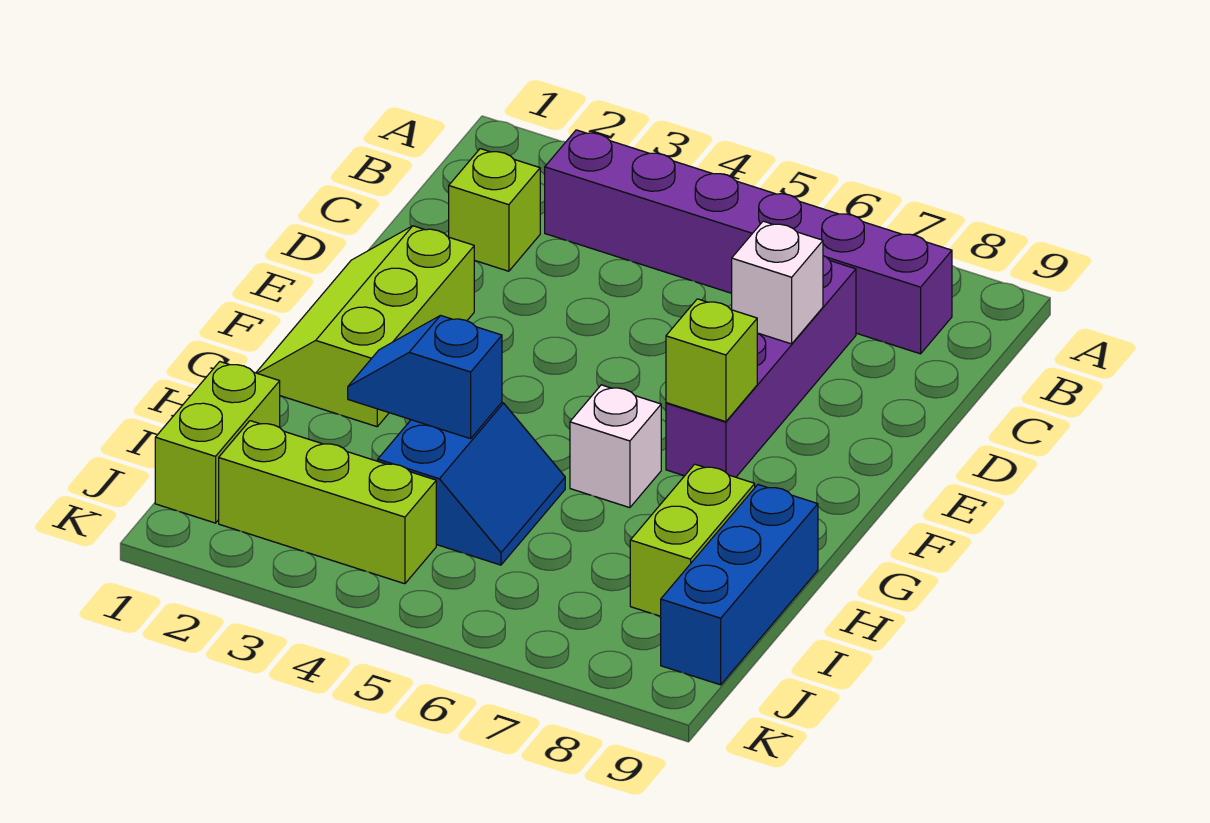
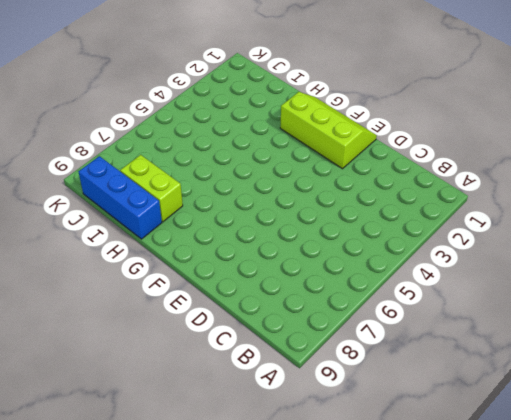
none -> purple 1x6 brick [545,130,952,354]
none -> lime 1x1 brick [449,149,540,271]
none -> purple 1x4 brick [666,256,856,477]

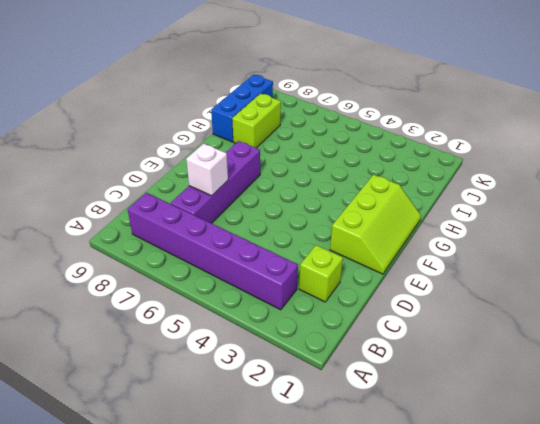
none -> white 1x1 brick [570,385,661,508]
none -> blue 2x2 slope [378,403,565,565]
none -> lime 1x2 brick [155,362,280,523]

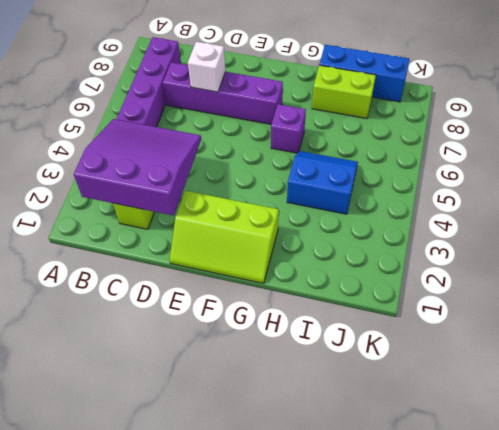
purple 3x3 slope [74,119,201,216] -> none
purple 1x1 brick [271,104,306,153] -> white 1x1 brick [570,385,661,508]
none -> lime 1x2 brick [155,362,280,523]
none -> lime 1x3 brick [219,421,436,584]
none -> lime 1x1 brick [666,299,757,422]

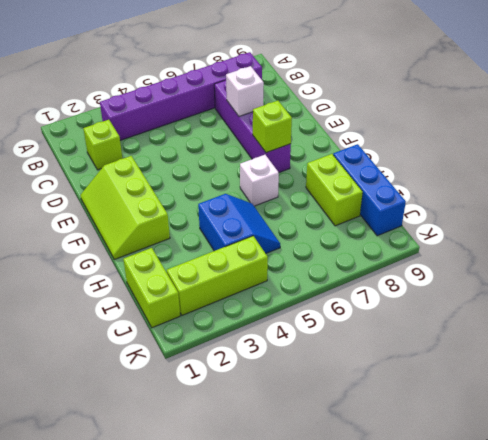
none -> blue 1x2 slope [348,316,502,439]

